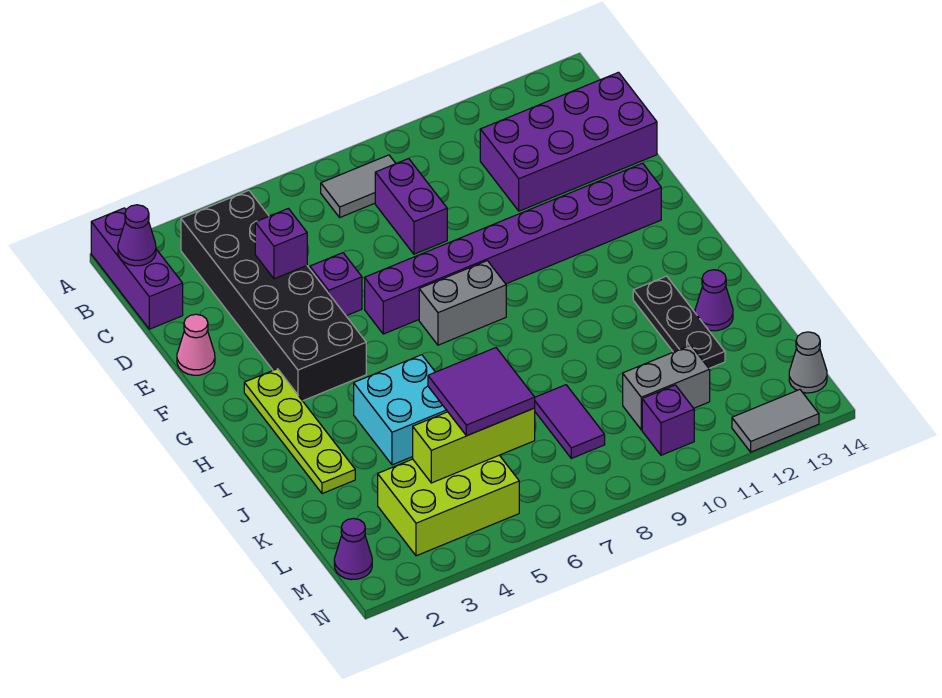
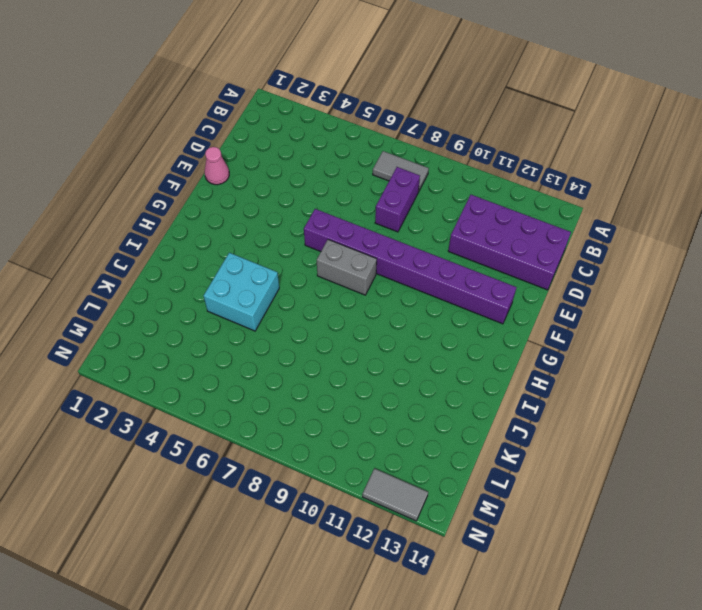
none -> purple 1x3 brick [91,208,183,329]
none -> black 2x6 brick [181,191,366,401]
none -> purple 1x1 brick [310,253,362,316]

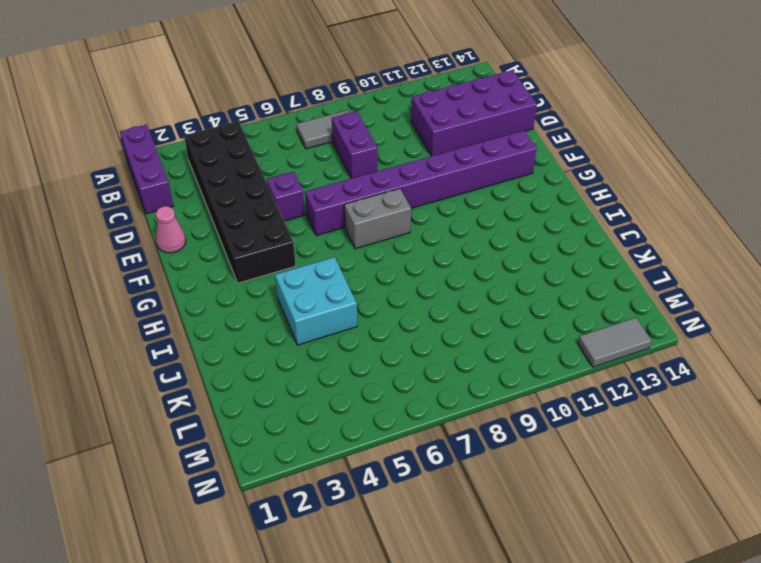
none -> lime 1x4 plate [244,369,355,494]
none -> black 1x3 plate [633,276,725,368]
none -> purple 1x1 cone [695,270,733,331]

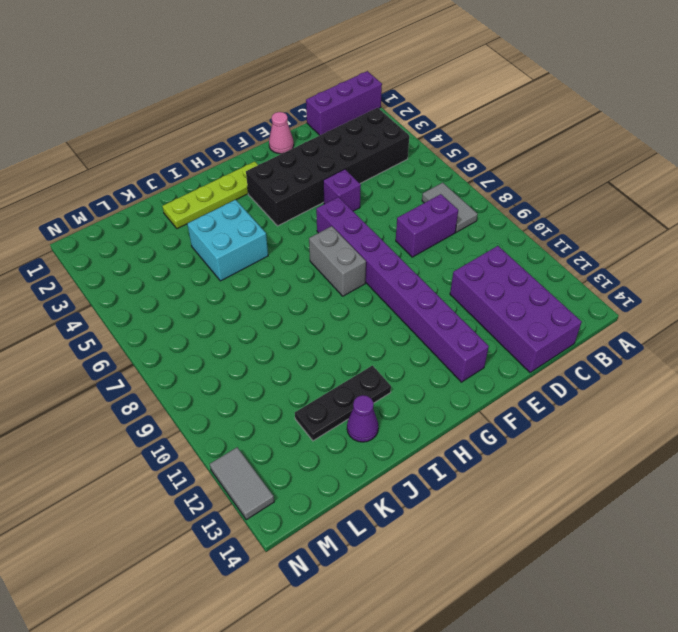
none -> purple 1x2 tile [535,385,605,458]
none -> lime 2x3 brick [378,455,519,556]
none -> grey 1x2 brick [623,345,710,430]

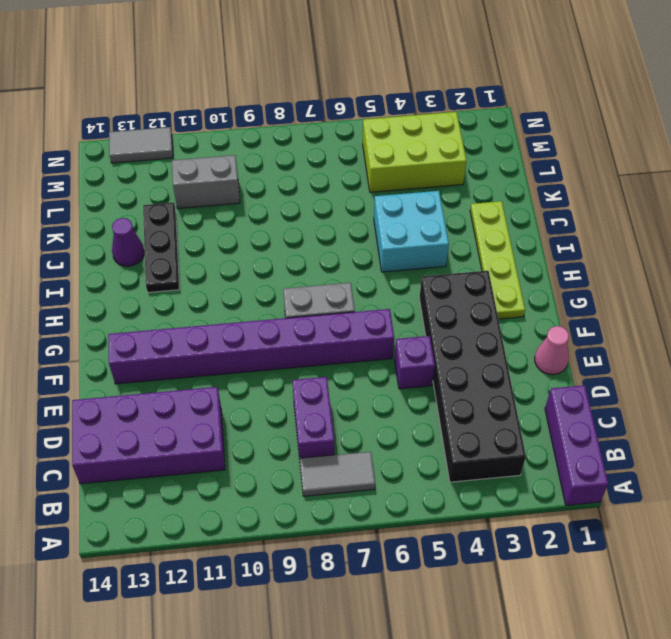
none -> purple 1x2 tile [535,385,605,458]
none -> purple 1x1 cone [334,519,372,580]
none -> purple 1x1 brick [642,385,694,455]

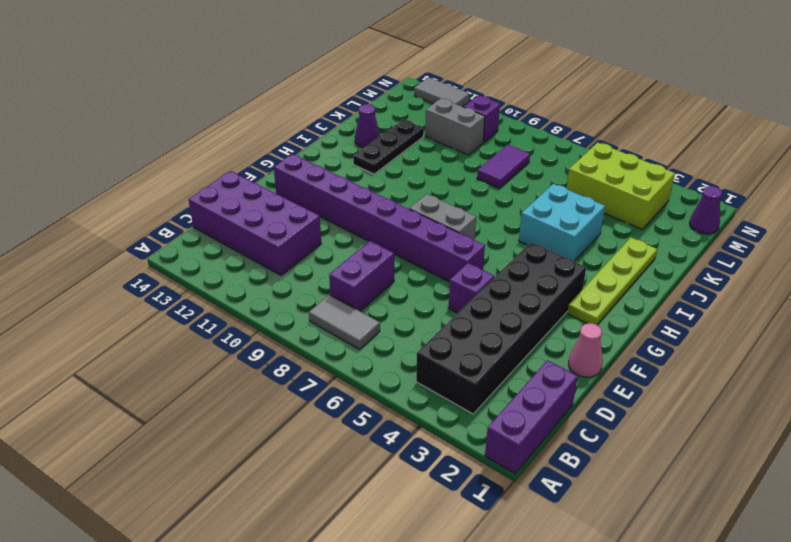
none -> grey 1x1 cone [789,332,827,393]
none -> purple 1x1 cone [118,205,156,266]
none -> purple 1x1 brick [255,209,307,279]

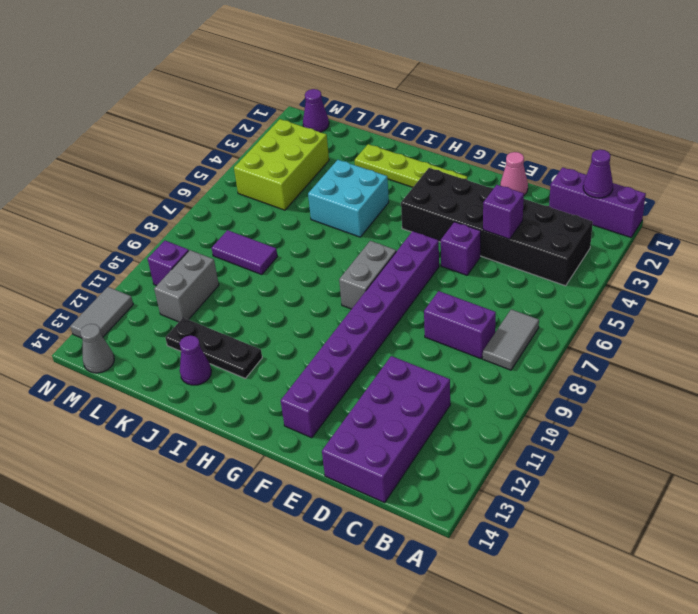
none -> lime 1x3 brick [413,408,535,483]
none -> purple 2x2 tile [428,348,535,436]

